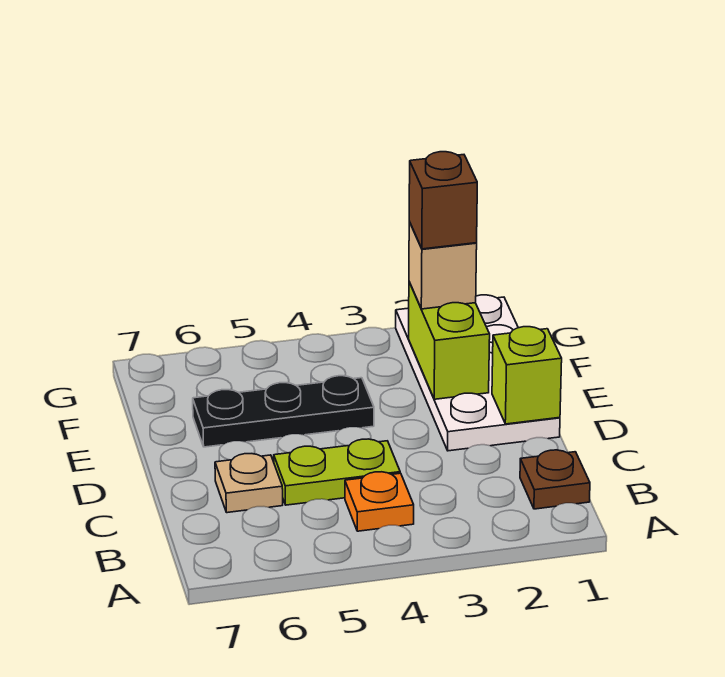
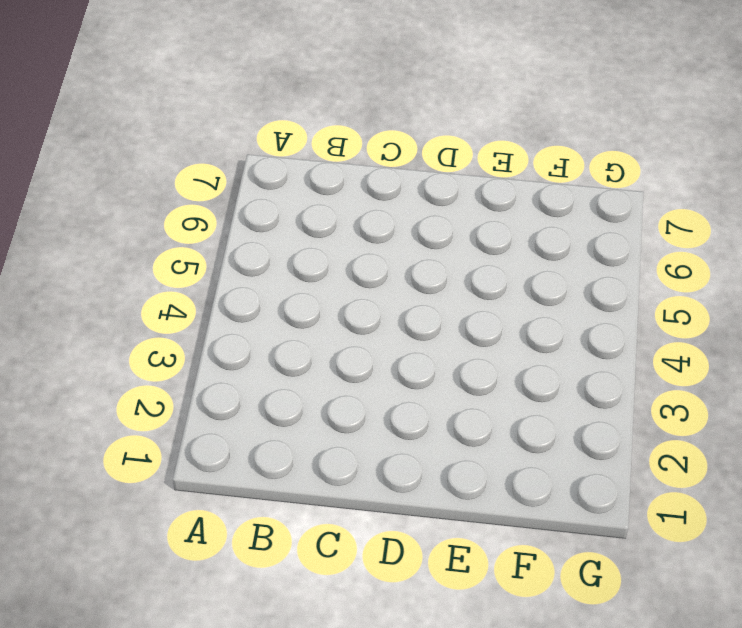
none -> brown 1x1 plate [520,450,590,509]
none -> orange 1x1 plate [345,472,414,531]

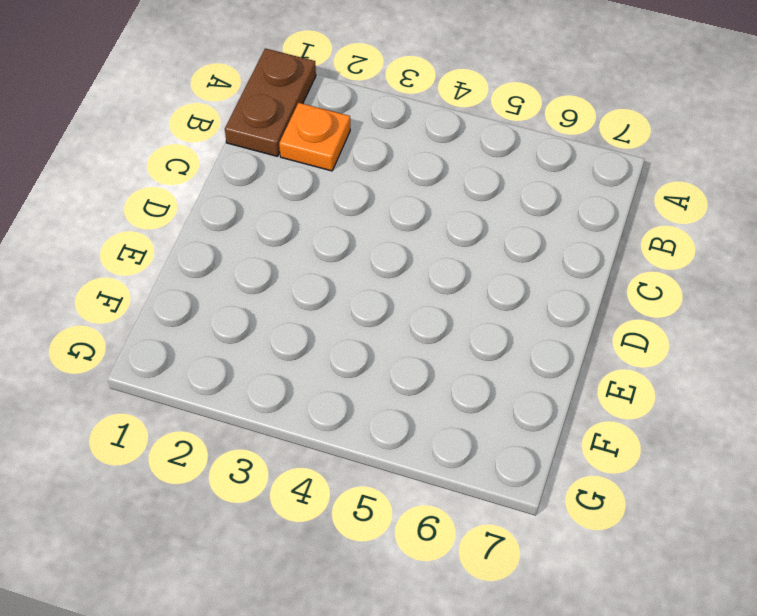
brown 1x2 plate [225,48,316,156] -> brown 1x1 plate [520,450,590,509]
orange 1x1 plate [279,103,350,171] -> orange 1x1 plate moved to [345,472,414,531]
none -> lime 1x2 plate [274,439,400,505]
none -> tan 1x1 plate [215,454,283,513]

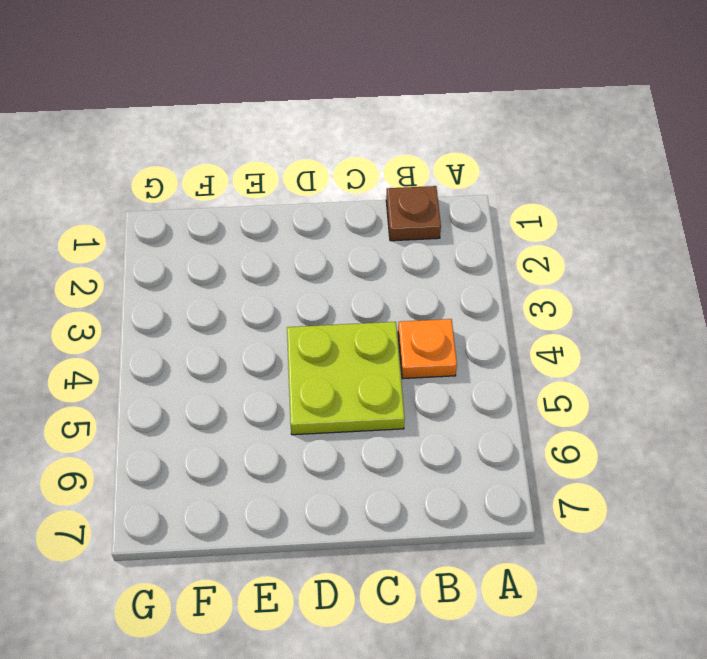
lime 2x2 plate [287,322,405,435] -> lime 1x2 plate [274,439,400,505]
none -> tan 1x1 plate [215,454,283,513]
none -> white 2x4 plate [396,295,560,451]

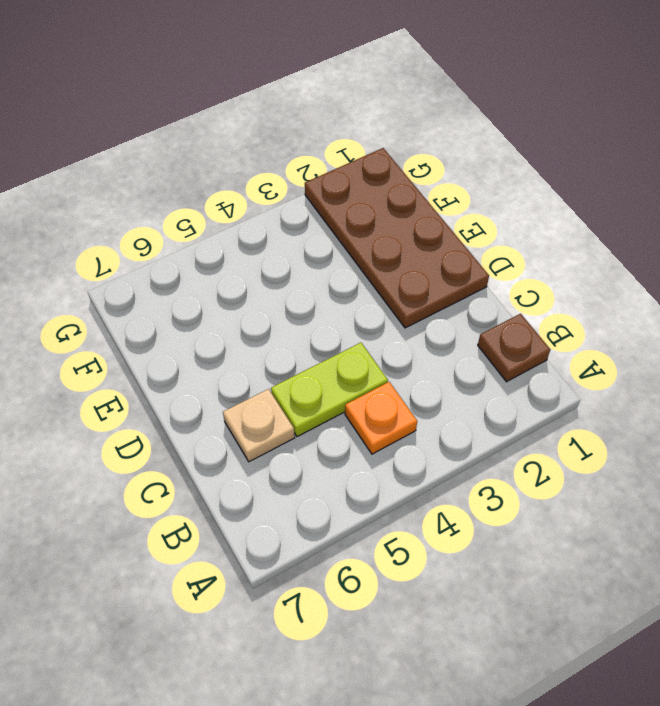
brown 2x4 plate [305,148,489,328] -> white 2x4 plate [396,295,560,451]
none -> black 1x3 plate [193,376,374,447]
none -> lime 1x1 brick [492,327,562,424]

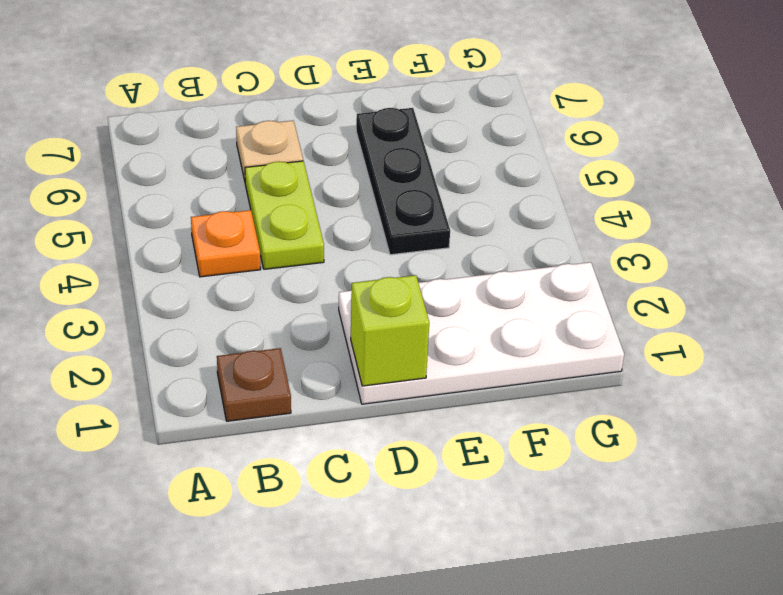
none -> lime 1x2 brick [409,282,490,399]
none -> tan 1x1 brick [409,222,477,309]

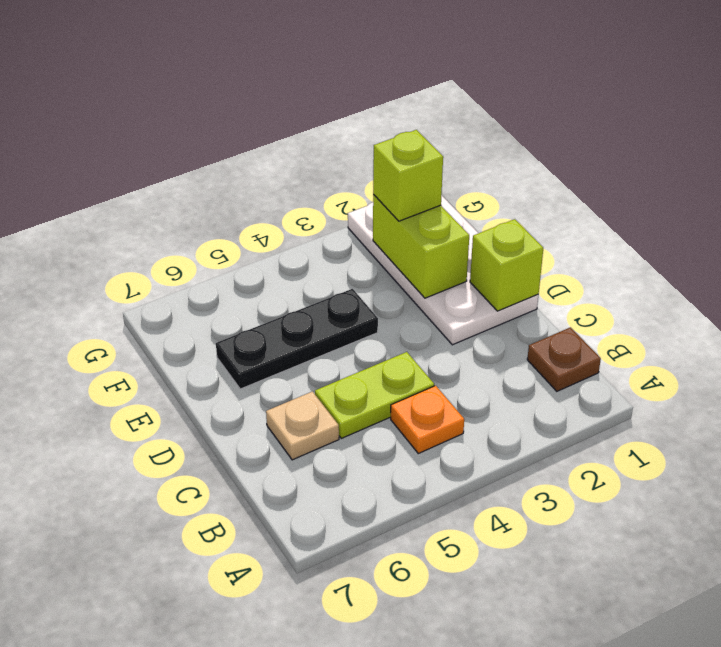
lime 1x1 brick [373,130,443,221] -> tan 1x1 brick [409,222,477,309]
none -> brown 1x1 brick [409,152,477,249]

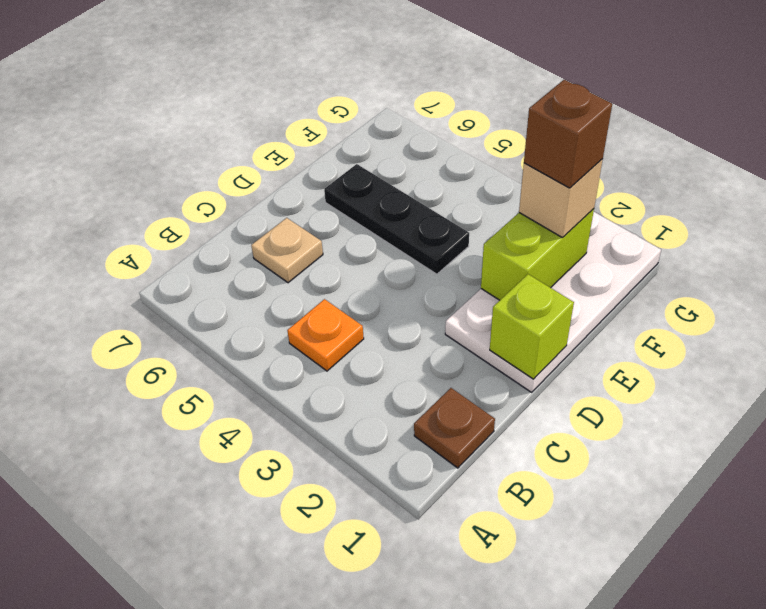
none -> lime 1x2 plate [274,439,400,505]

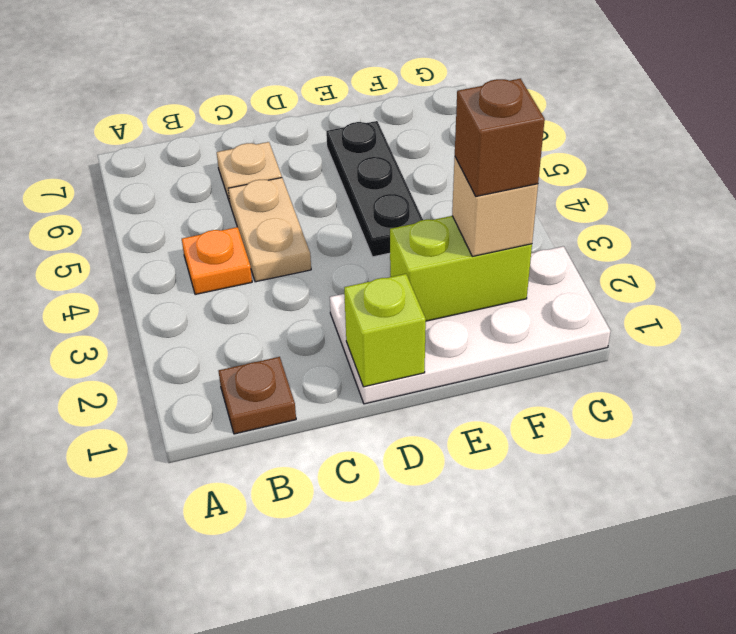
tan 1x2 plate [228,178,311,282] -> lime 1x2 plate [274,439,400,505]

